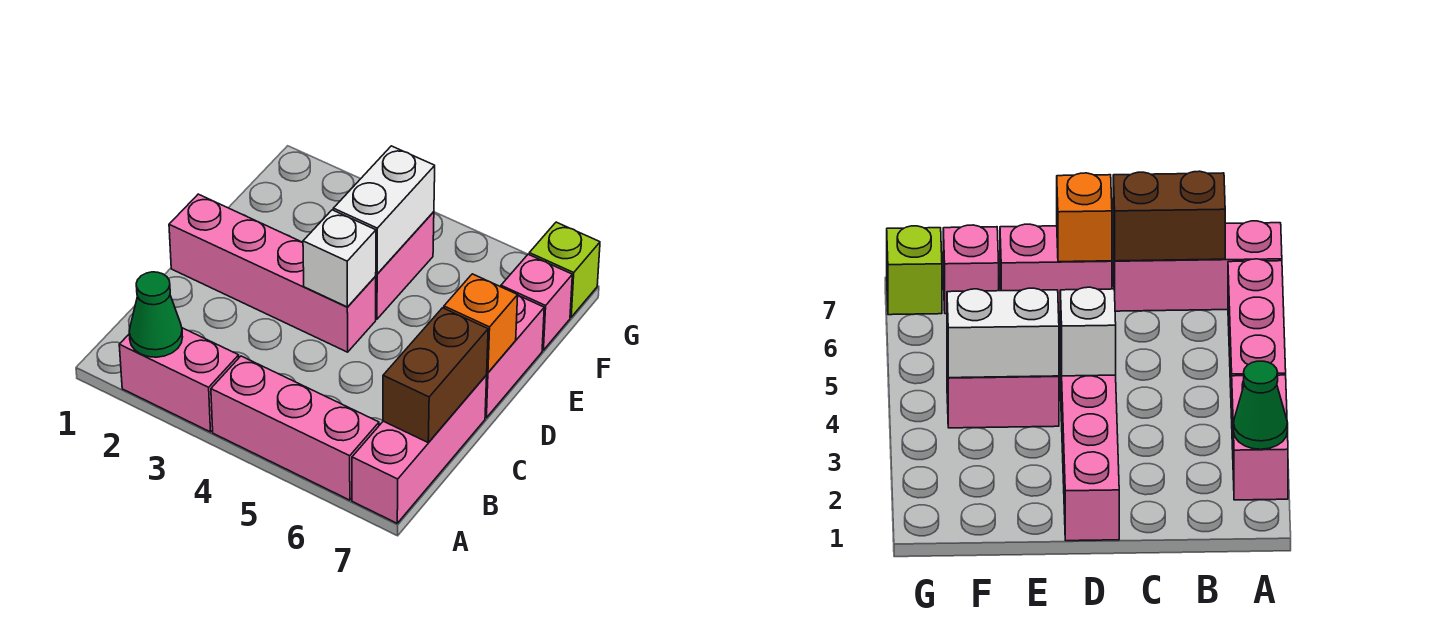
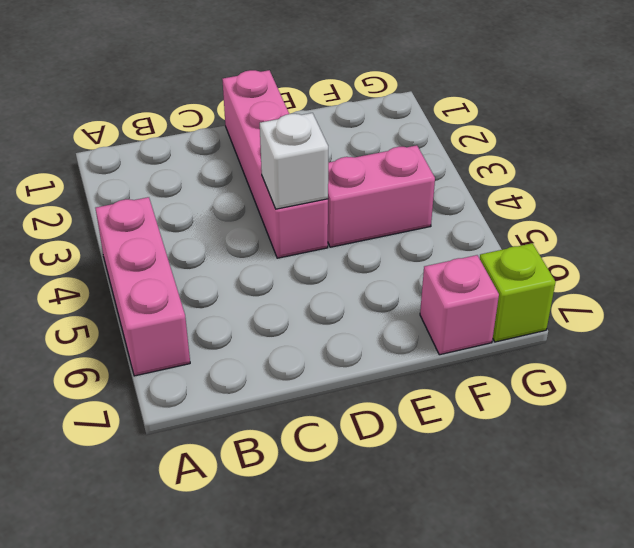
none -> pink 1x2 brick [119,328,239,432]
none -> pink 1x3 brick [352,375,487,523]
none -> pink 1x2 brick [485,296,544,418]

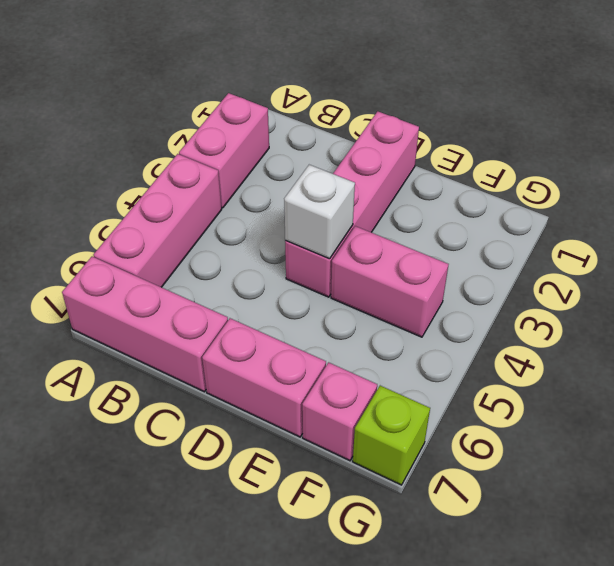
none -> green 1x1 cone [129,272,182,357]
none -> brown 1x2 brick [383,308,488,443]
none -> orange 1x1 brick [444,274,518,373]

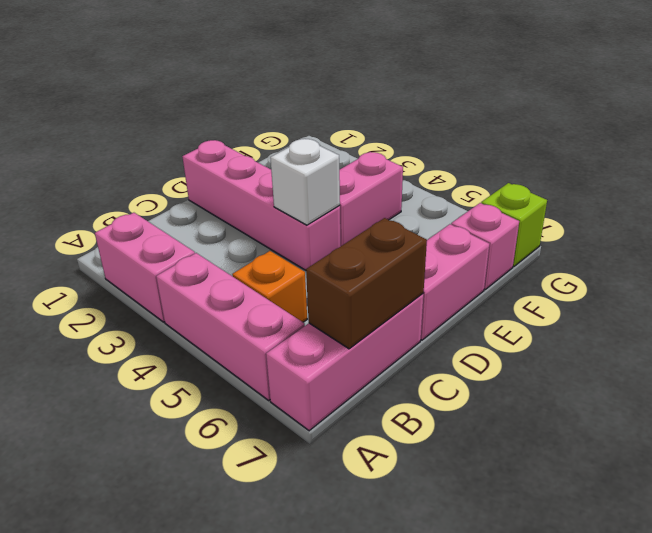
orange 1x1 brick [232,251,307,322] -> orange 1x1 brick moved to [444,274,518,373]
none -> green 1x1 cone [129,272,182,357]
none -> white 1x2 brick [333,146,435,274]

